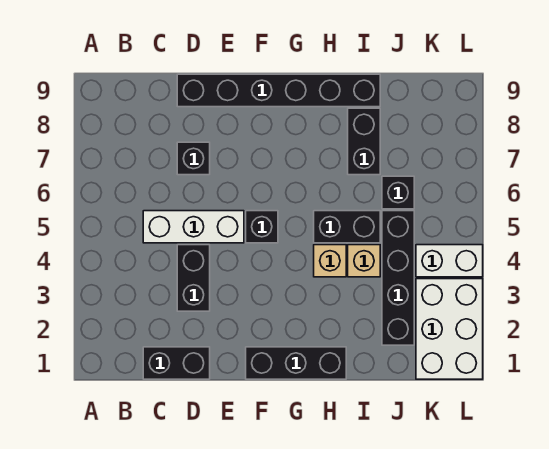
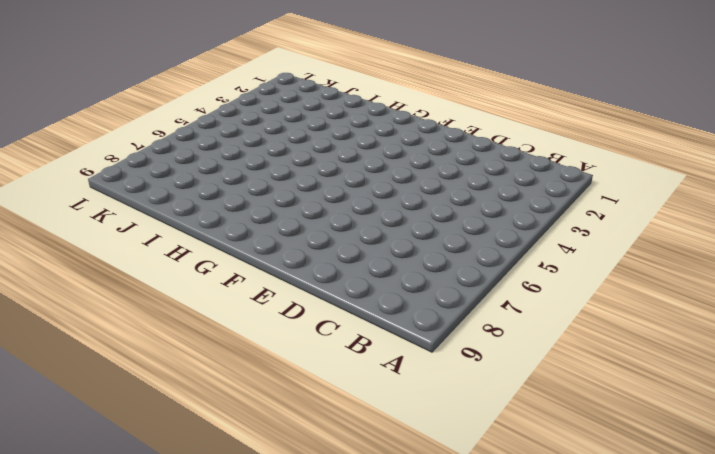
none -> black 1x2 brick [143,347,210,379]
none -> white 1x3 brick [143,211,244,243]
none -> black 1x2 brick [177,245,210,311]

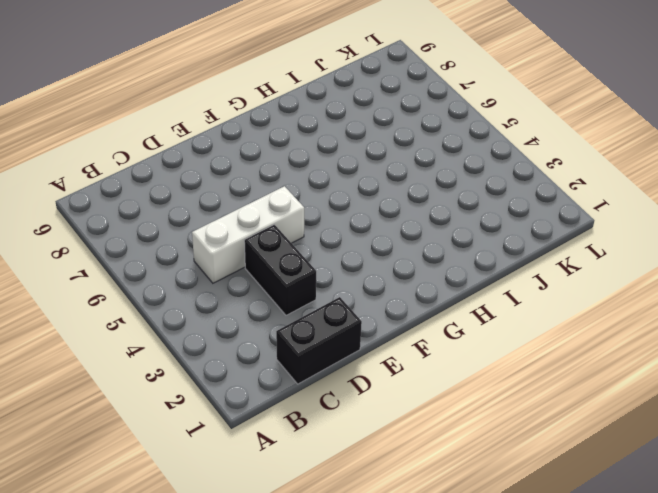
none -> black 1x1 brick [177,142,210,175]
none -> black 1x6 brick [177,74,380,107]
none -> black 1x3 brick [246,347,346,379]

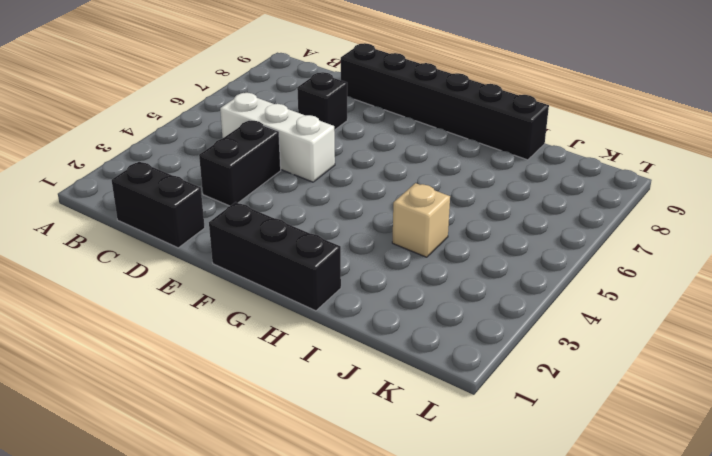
none -> black 1x1 brick [246,211,278,243]
none -> tan 1x1 brick [314,245,346,277]
none -> black 1x2 brick [314,211,380,243]

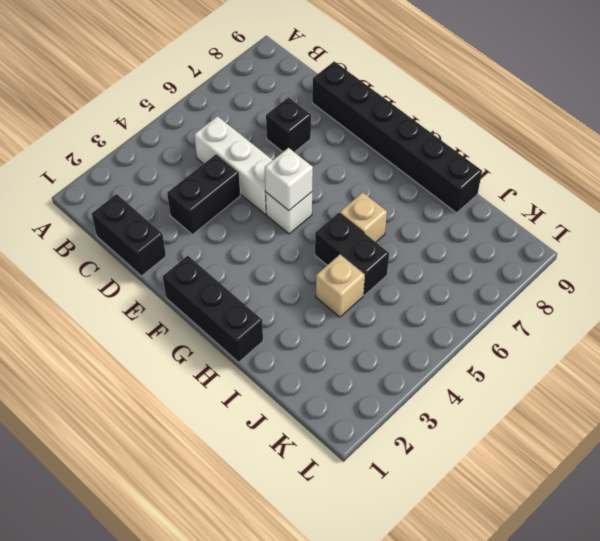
white 1x1 brick [266,192,312,234] -> black 1x1 brick [246,211,278,243]
white 1x1 brick [265,148,313,210] -> none
tan 1x1 brick [340,192,387,242] -> tan 1x1 brick moved to [314,245,346,277]
none -> black 1x2 brick [348,108,380,175]
none -> black 1x4 brick [382,211,414,345]
none -> black 1x1 brick [382,176,414,209]

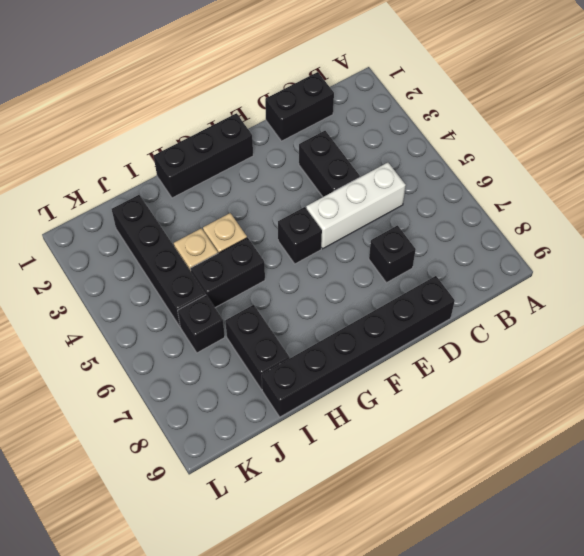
none -> white 2x3 brick [416,279,483,379]
none -> white 1x2 brick [416,245,483,277]

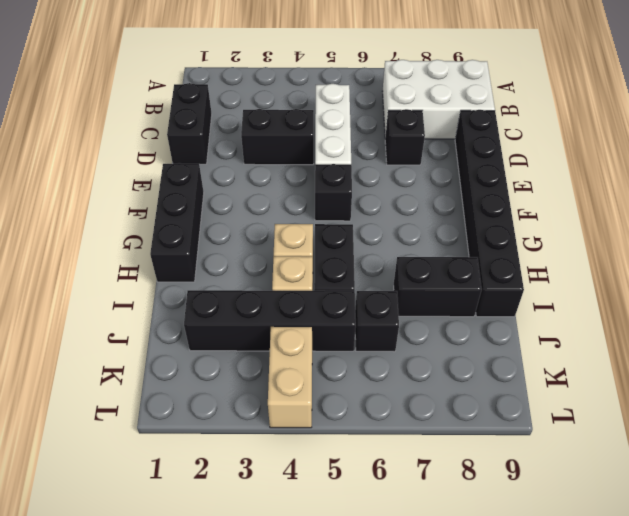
white 2x3 brick [382,60,495,139] -> white 2x3 brick moved to [416,279,483,379]
tan 1x2 brick [268,327,312,428] -> white 1x2 brick [416,245,483,277]

